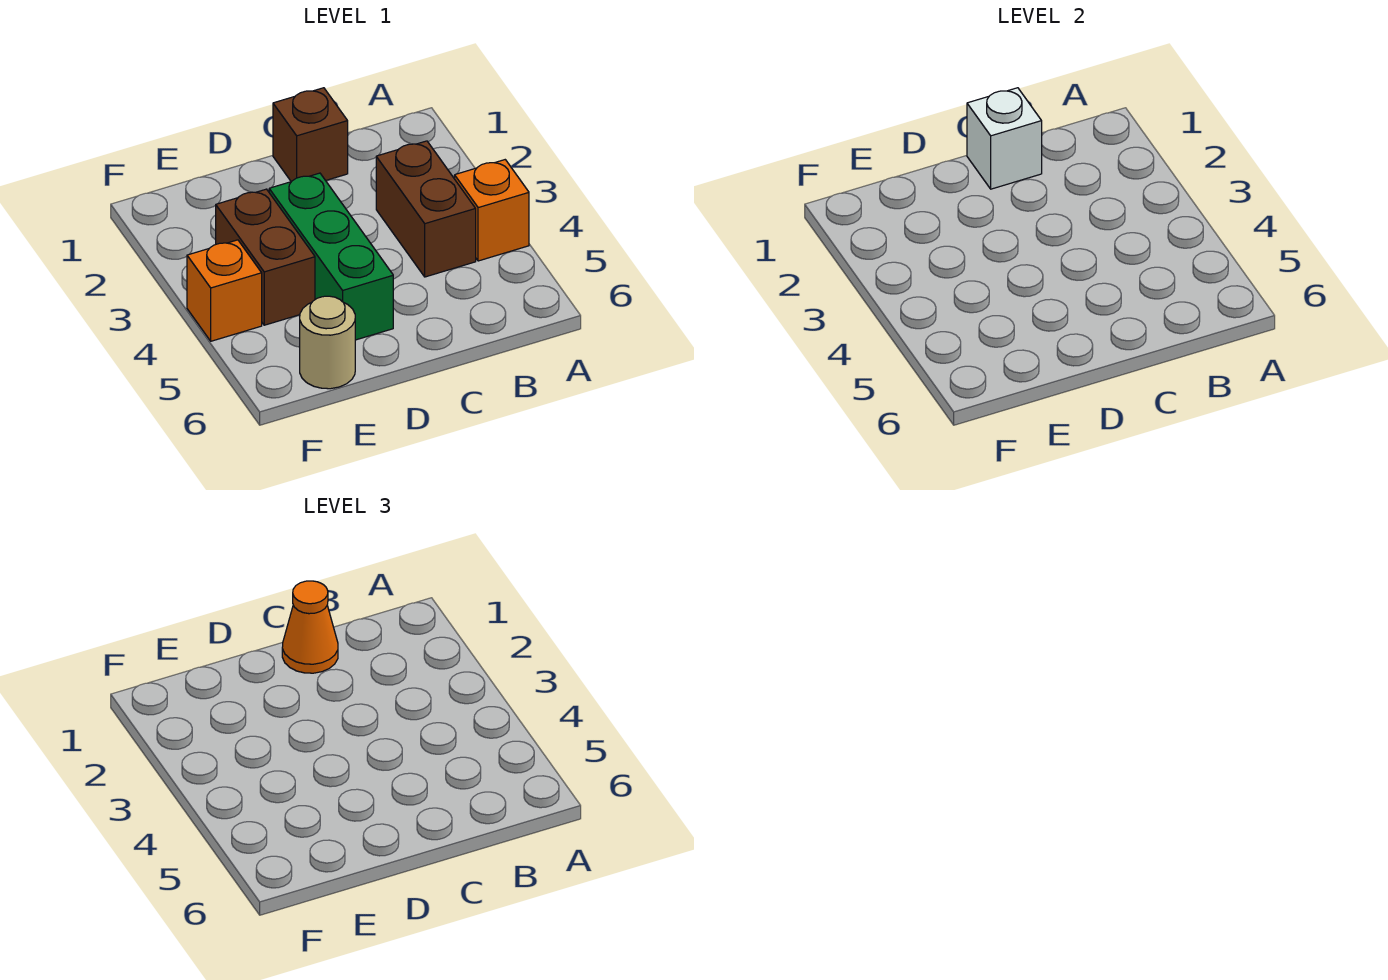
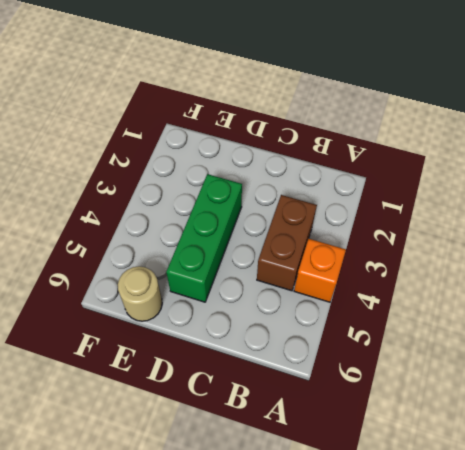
none -> brown 1x1 brick [273,88,348,182]
none -> brown 1x2 brick [216,189,315,325]

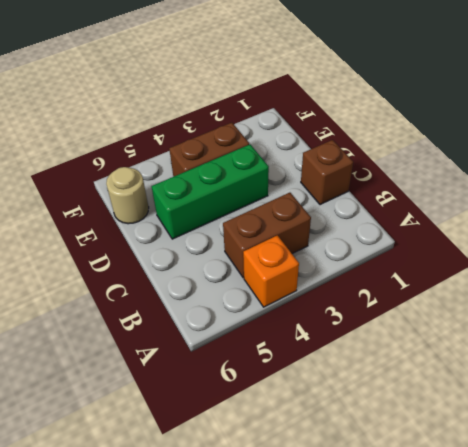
none -> orange 1x1 brick [187,240,262,341]
none -> white 1x1 brick [967,88,1042,189]

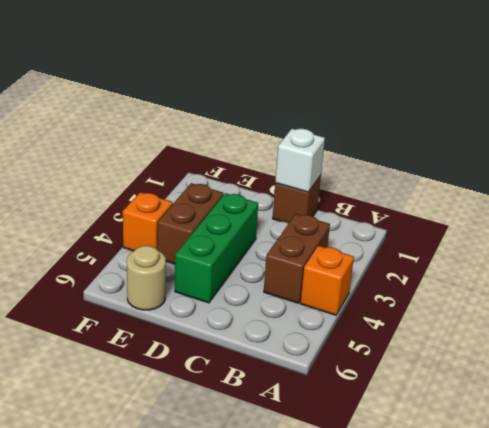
none -> orange 1x1 cone [282,581,338,673]

